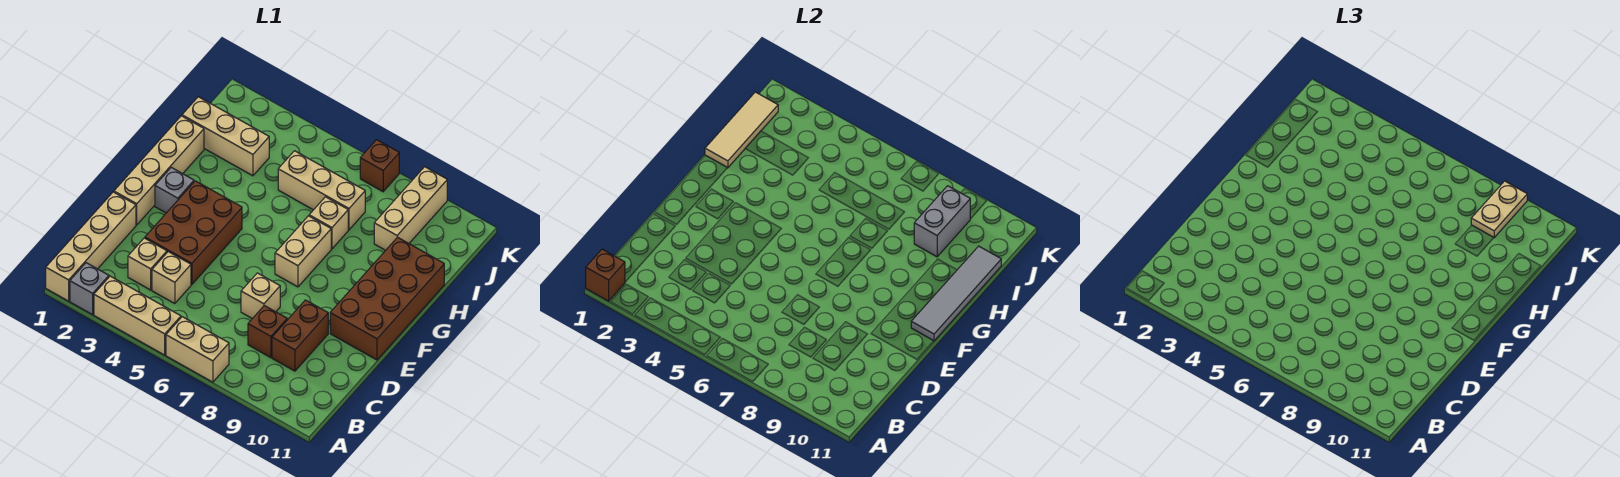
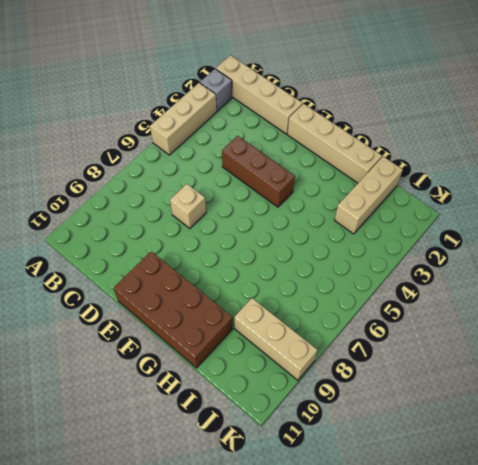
brown 1x3 brick [222,136,295,207] -> brown 2x3 brick [145,181,242,285]
none -> tan 1x2 brick [166,317,229,382]
none -> tan 1x1 brick [128,238,167,290]
none -> tan 1x1 brick [152,252,191,304]

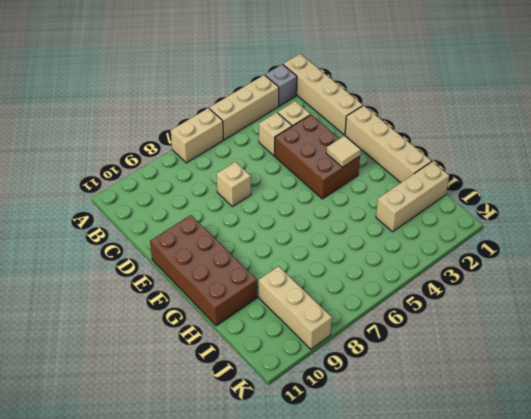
tan 1x1 tile [326,136,361,167] -> none
none -> brown 1x1 brick [248,306,287,358]
none -> brown 1x2 brick [272,300,328,371]
none -> grey 1x1 brick [155,167,194,213]

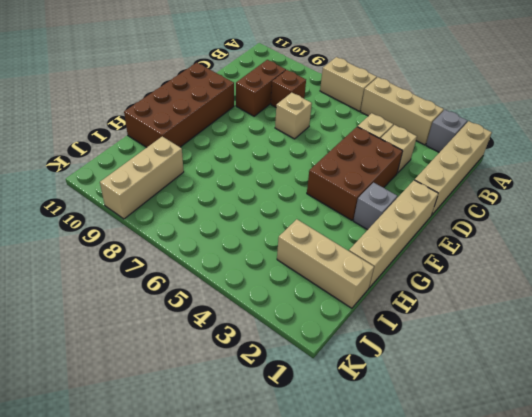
none -> tan 1x2 brick [275,216,331,287]
none -> tan 1x1 brick [309,197,348,249]
none -> tan 1x3 brick [278,151,365,230]

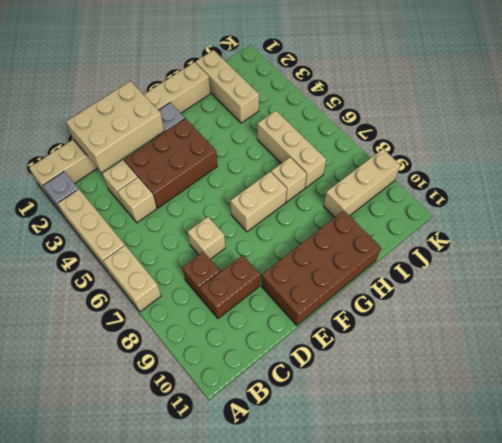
tan 2x3 brick [66,81,164,172] -> none
none -> brown 1x1 brick [360,140,399,192]
none -> brown 1x1 brick [586,249,625,301]
none -> grey 1x4 tile [911,246,1001,341]

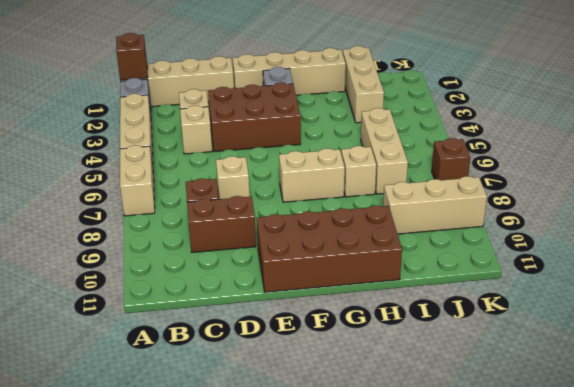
none -> grey 1x4 tile [911,246,1001,341]
none -> tan 1x3 tile [705,92,778,168]
none -> grey 1x2 brick [914,186,970,257]

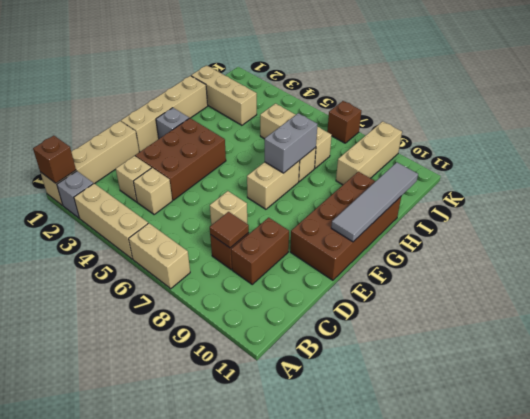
brown 1x1 tile [210,212,249,248] -> none
grey 1x2 brick [265,113,317,173] -> grey 1x2 brick moved to [914,186,970,257]
none -> tan 1x3 tile [705,92,778,168]
none -> tan 1x2 plate [1471,181,1527,238]

